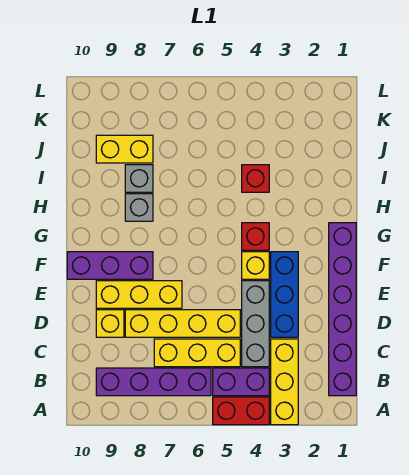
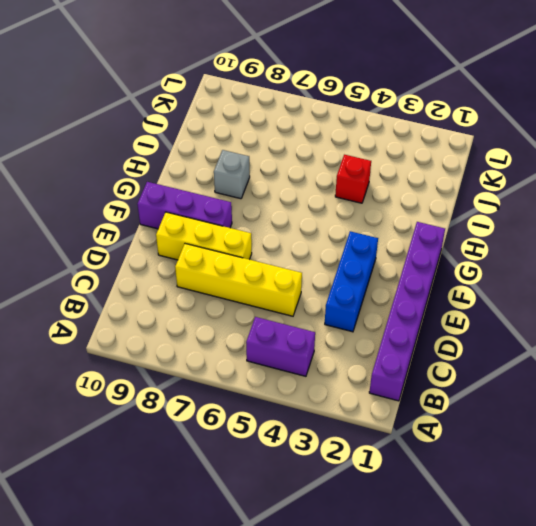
none -> yellow 1x3 brick [271,339,298,425]
none -> red 1x2 brick [213,397,269,425]
none -> purple 1x4 brick [96,368,211,396]

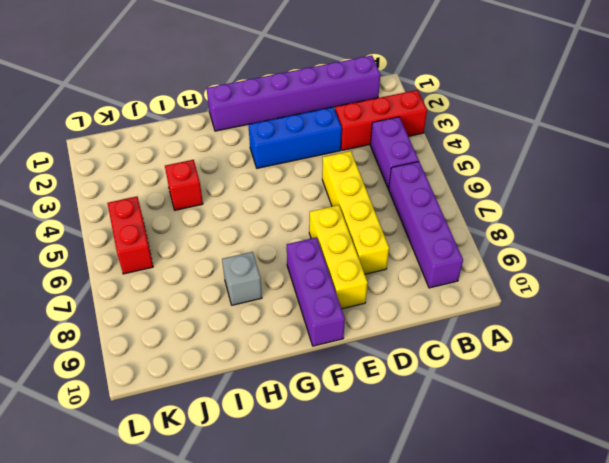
red 1x3 brick [335,90,427,150] -> yellow 1x3 brick [271,339,298,425]
red 1x2 brick [107,197,153,274] -> red 1x2 brick moved to [213,397,269,425]
none -> grey 1x3 brick [242,281,269,367]
none -> yellow 1x3 brick [154,339,240,367]
none -> yellow 1x1 brick [96,310,124,337]

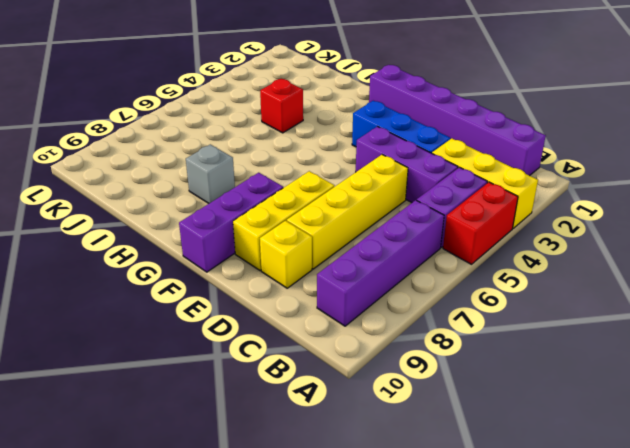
purple 1x3 brick [356,127,458,203] -> grey 1x3 brick [242,281,269,367]
none -> yellow 1x3 brick [154,339,240,367]
none -> yellow 1x1 brick [242,252,269,279]
none -> red 1x1 brick [242,223,269,250]

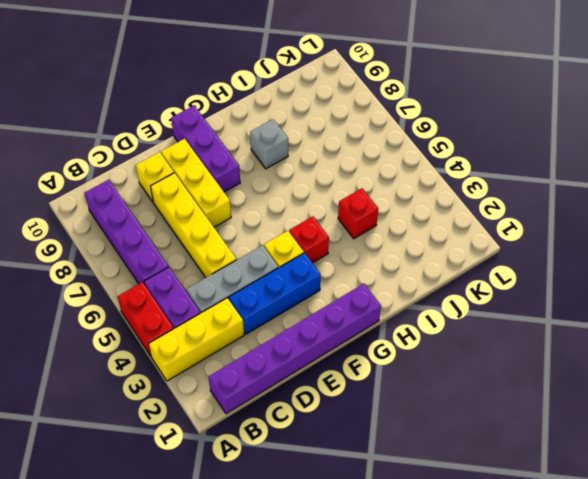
none -> yellow 1x3 brick [154,339,240,367]
none -> grey 1x1 brick [125,165,153,192]
none -> yellow 1x2 brick [96,135,153,163]

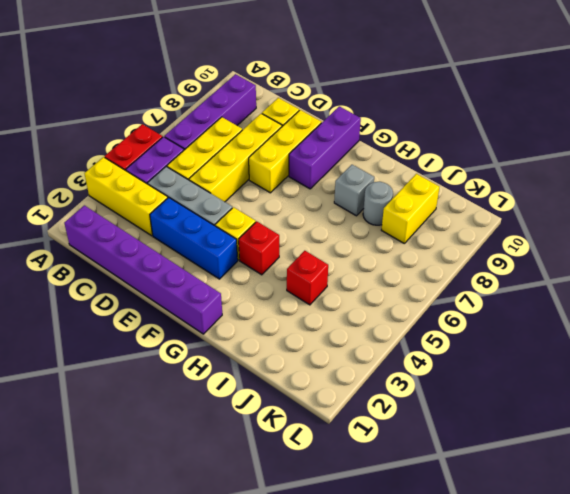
grey 1x1 round brick [363,182,393,225] -> grey 1x1 brick [125,165,153,192]

